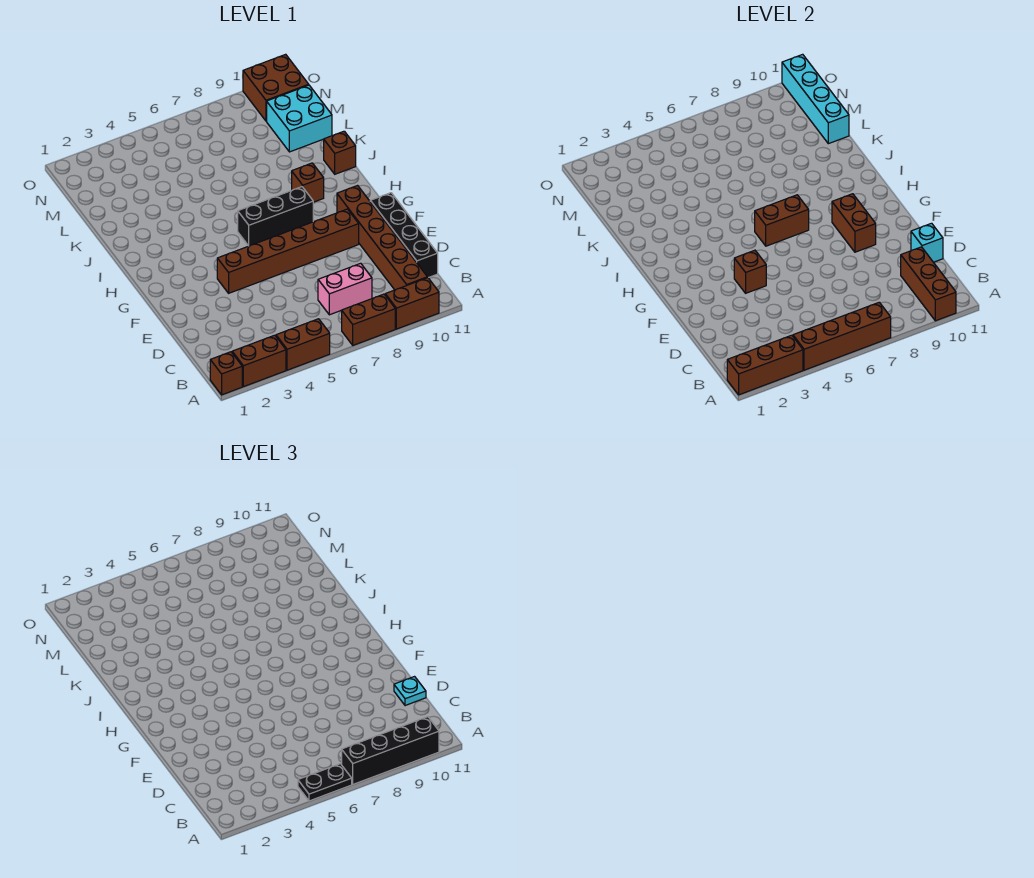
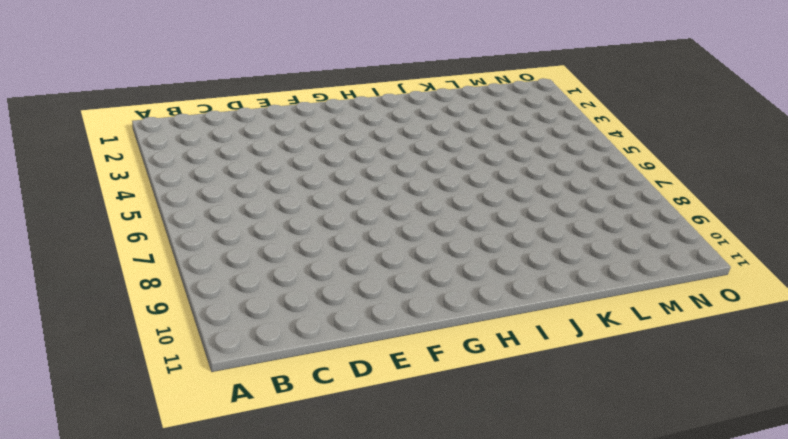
none -> brown 1x1 brick [210,352,242,395]
none -> brown 1x2 brick [232,335,286,387]
none -> brown 1x2 brick [276,319,330,370]

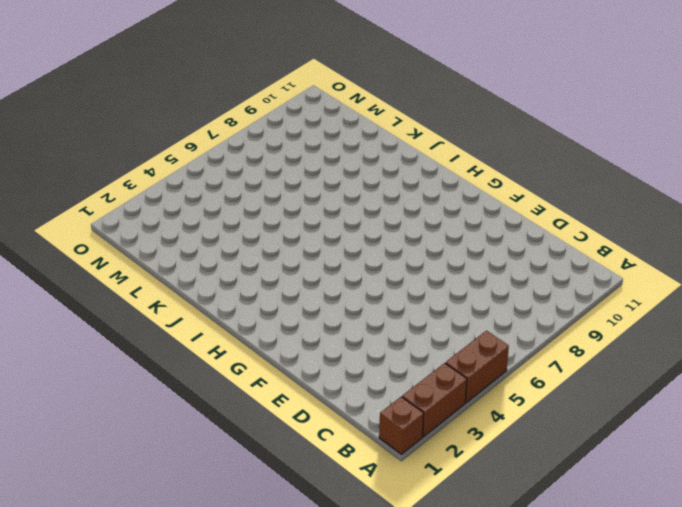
none -> brown 1x2 brick [342,294,395,345]
none -> brown 1x2 brick [385,278,439,329]
none -> brown 1x6 brick [337,186,427,290]

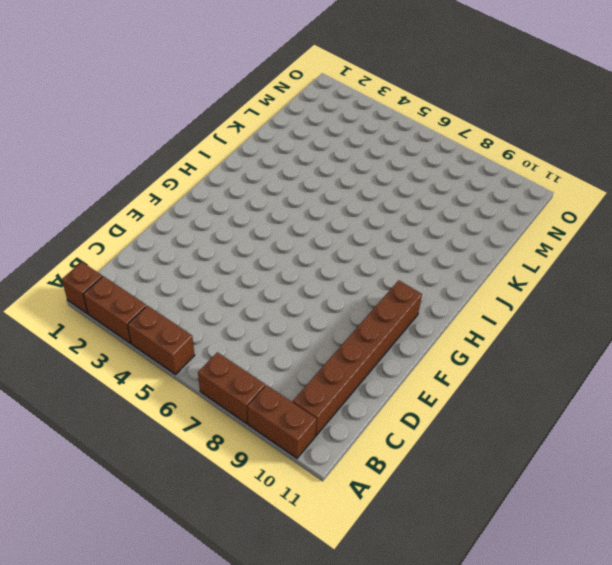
none -> pink 1x2 brick [318,263,372,315]
none -> black 1x4 brick [370,193,438,278]
none -> brown 1x6 brick [217,209,359,293]

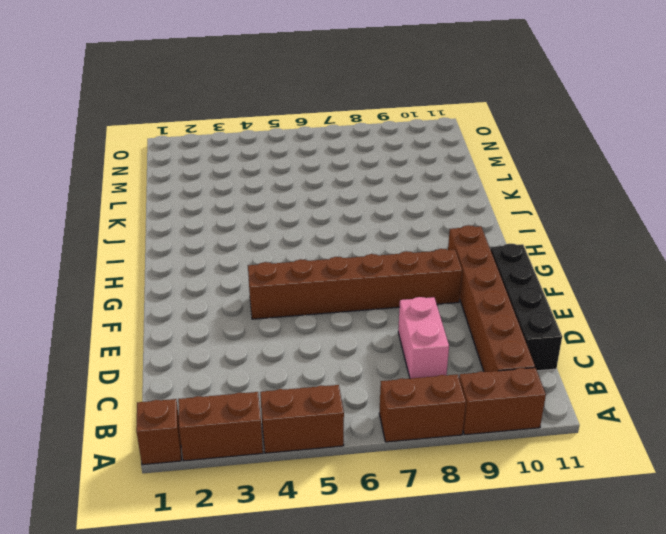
pink 1x2 brick [398,297,449,379] -> pink 1x2 brick turned to [318,263,372,315]
none -> black 1x3 brick [238,187,313,246]
none -> brown 1x1 brick [292,163,324,202]
none -> brown 1x1 brick [324,131,356,174]

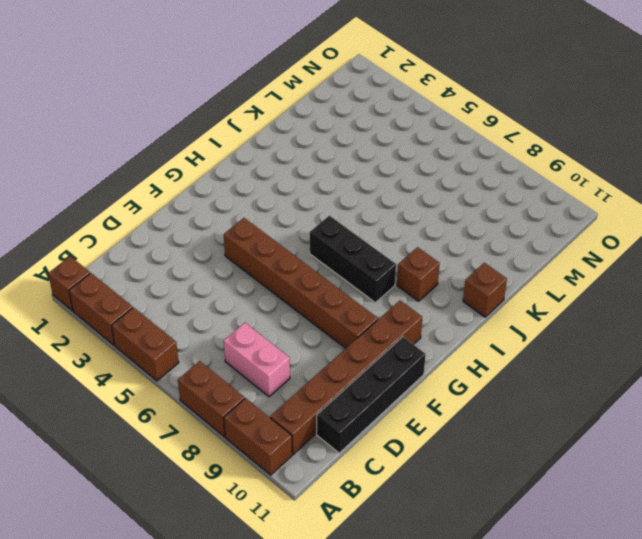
none -> cyan 2x2 brick [267,85,332,152]
none -> brown 2x2 brick [243,54,309,121]
none -> brown 1x3 brick [727,335,803,395]

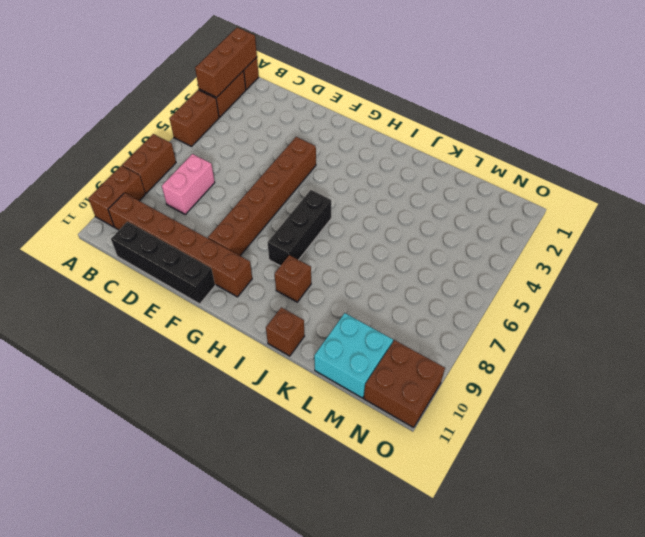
none -> brown 1x4 brick [793,302,891,370]
none -> brown 1x3 brick [901,247,956,321]
none -> cyan 1x1 brick [911,223,943,262]

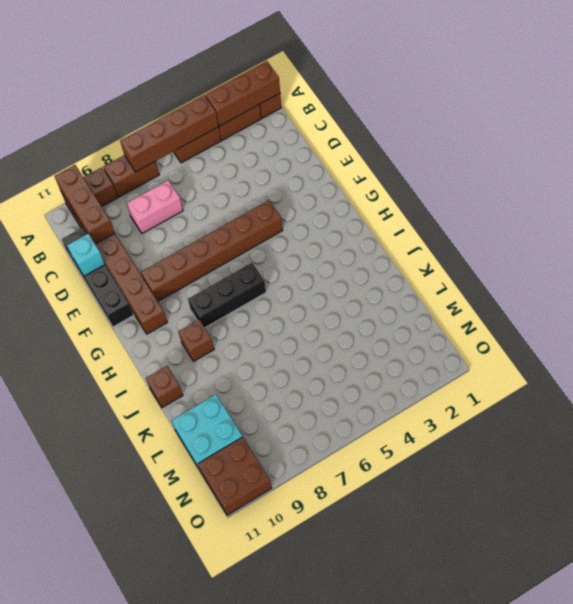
none -> brown 1x1 brick [734,250,766,293]
none -> brown 1x2 brick [832,194,876,252]
none -> brown 1x2 brick [755,195,809,246]

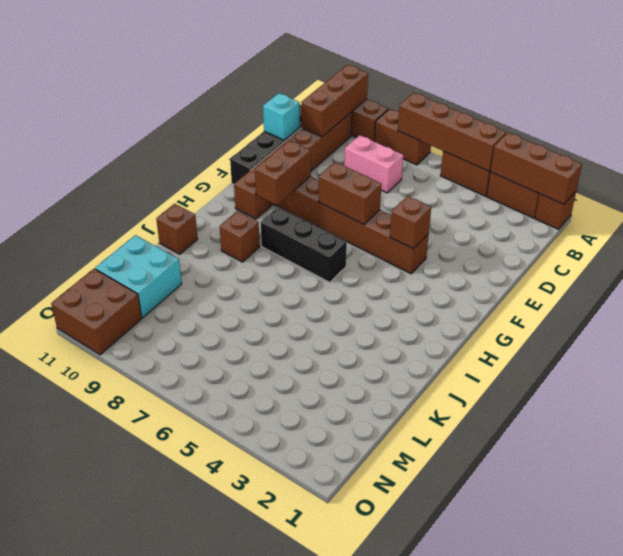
brown 1x2 brick [318,162,381,224] -> brown 1x2 brick moved to [755,195,809,246]
none -> cyan 1x4 brick [782,54,849,144]
none -> black 1x2 plate [298,764,352,801]
none -> black 1x4 brick [342,717,439,784]

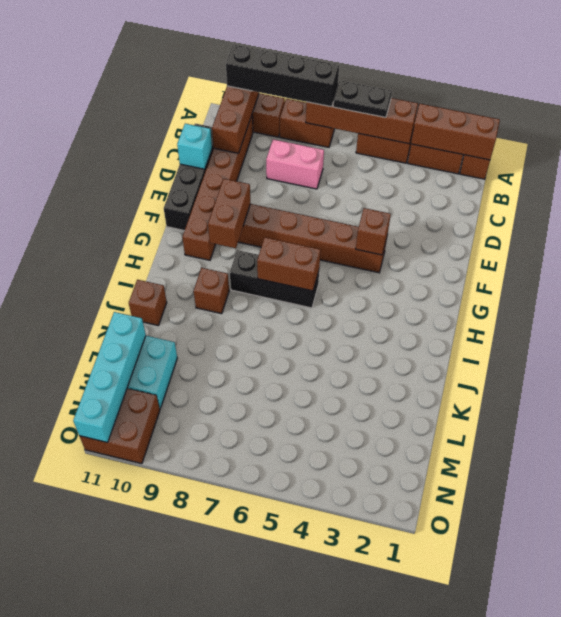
none -> cyan 1x1 plate [394,677,426,706]

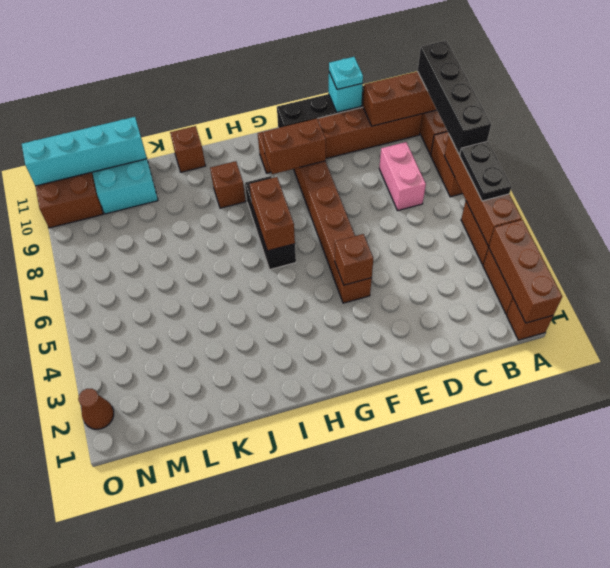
brown 1x1 cone [78,389,114,429] -> none

